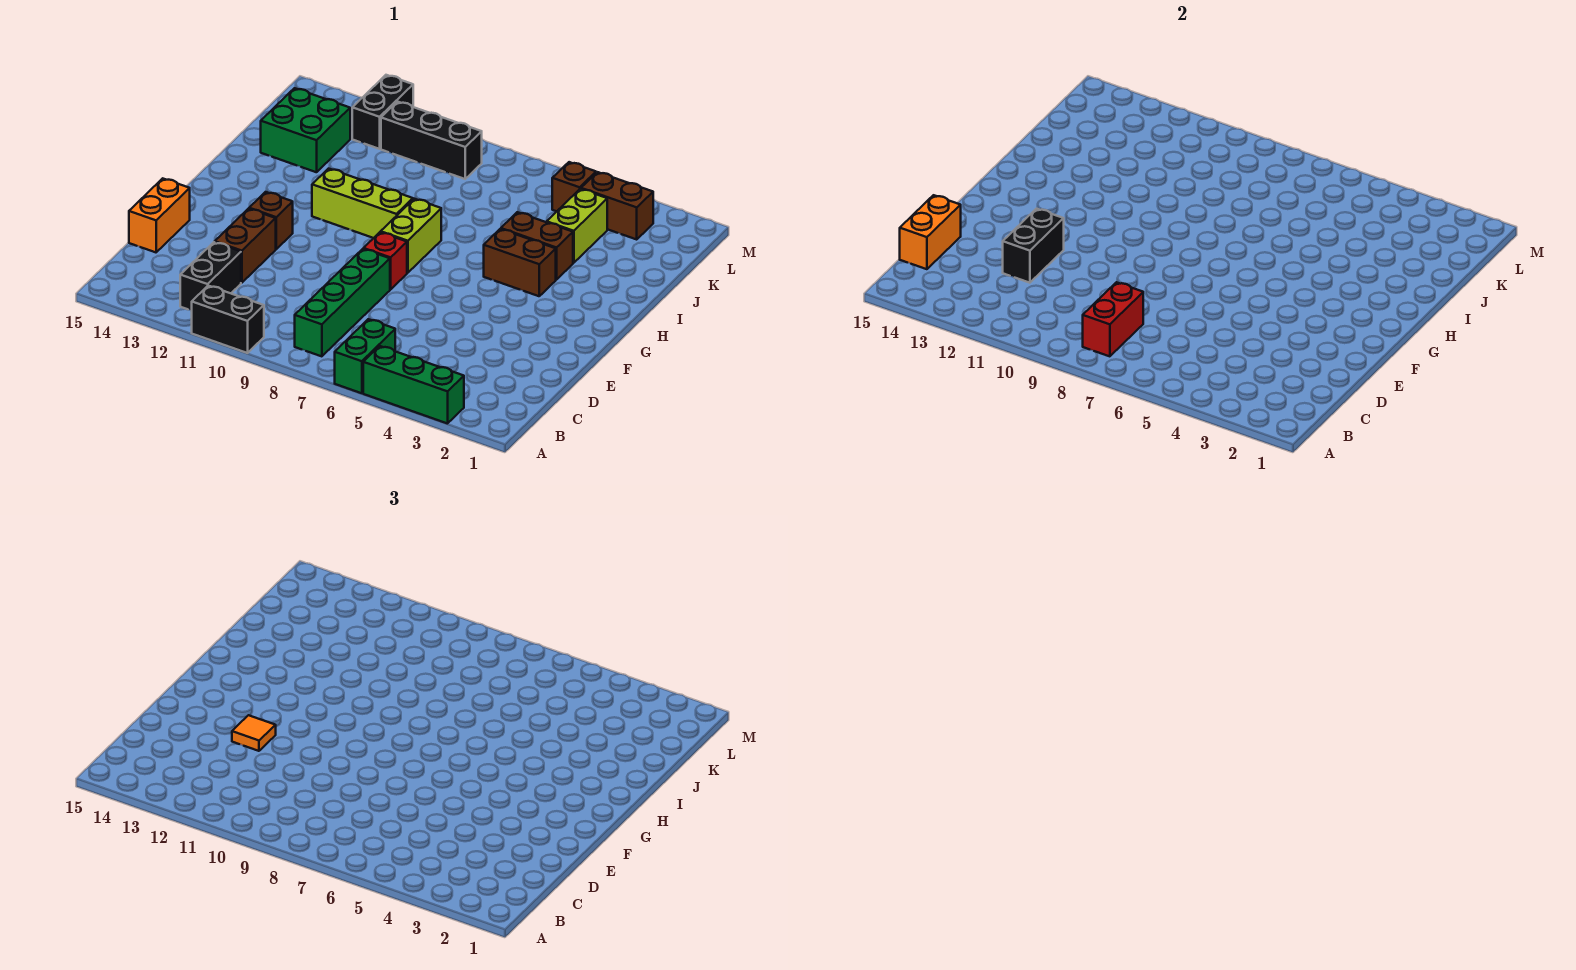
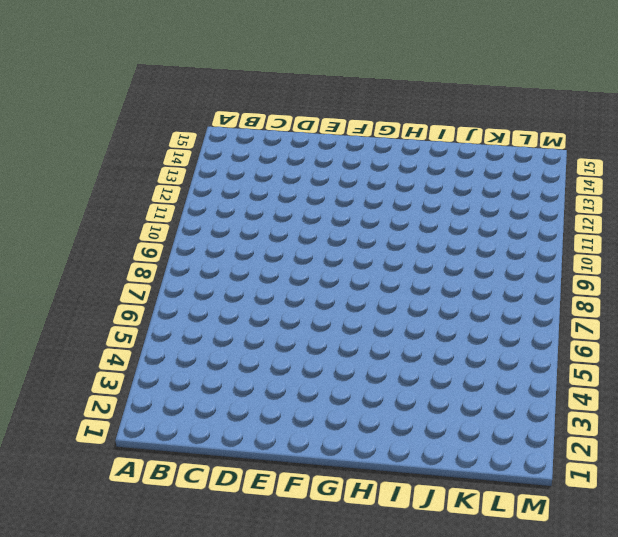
none -> green 1x3 brick [363,346,464,424]
none -> green 1x2 brick [335,319,395,393]
none -> black 1x2 brick [192,286,264,353]

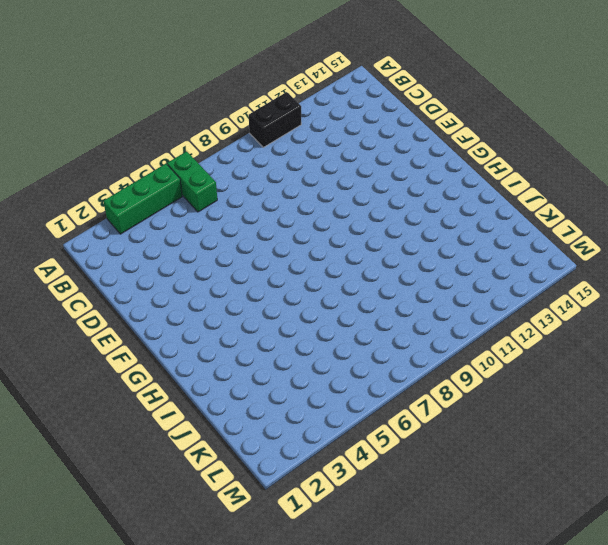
none -> green 1x4 brick [295,249,390,356]
none -> black 1x2 brick [180,242,241,311]
none -> brown 1x2 brick [215,209,276,283]

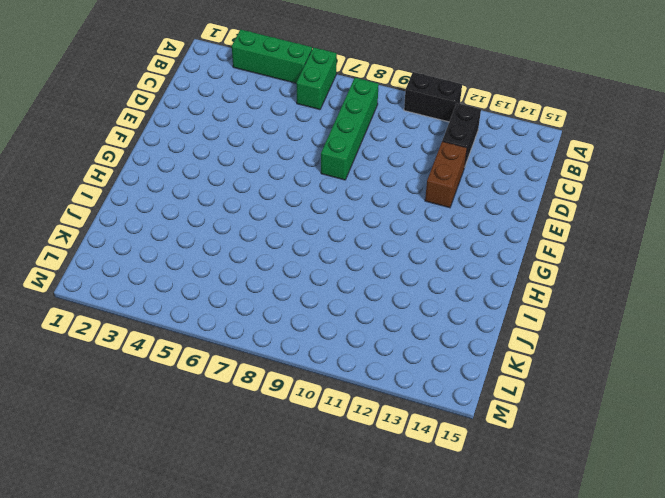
none -> orange 1x2 brick [129,178,190,252]
none -> red 1x1 brick [363,232,407,290]
none -> brown 1x1 brick [249,192,293,249]

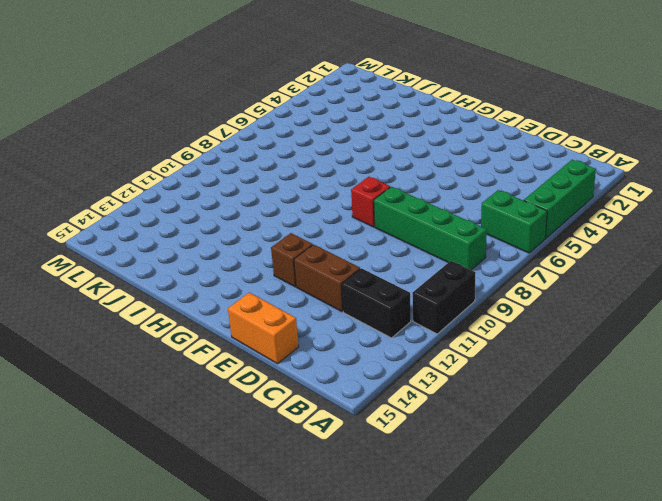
none -> lime 1x2 brick [381,199,441,273]
none -> brown 1x2 brick [484,229,556,296]
none -> lime 1x3 brick [312,169,413,238]

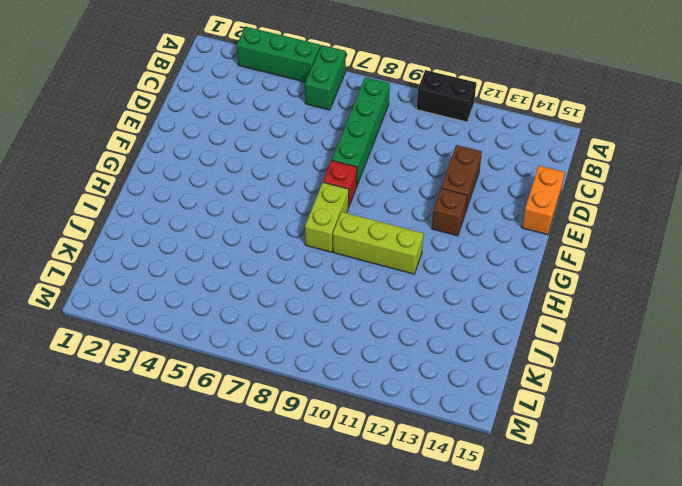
none -> black 1x2 brick [180,242,241,311]
none -> brown 1x2 brick [484,229,556,296]
none -> brown 1x2 brick [501,212,573,280]

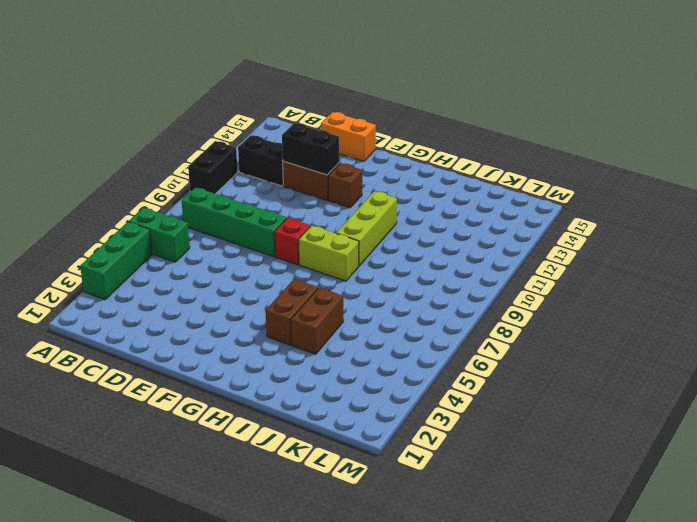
none -> lime 1x2 brick [547,189,607,263]
none -> green 2x2 brick [261,88,350,172]
none -> brown 1x2 brick [581,172,653,239]

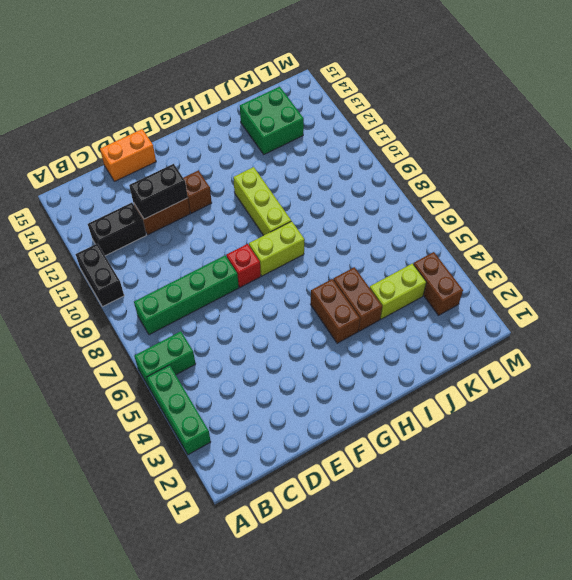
none -> brown 1x1 brick [552,162,596,211]
none -> black 1x3 brick [381,102,482,179]
none -> black 1x2 brick [352,75,413,149]

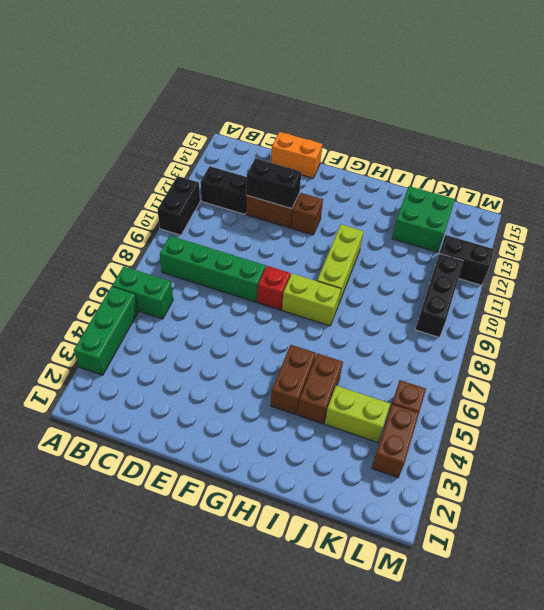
none -> red 1x2 brick [1083,282,1143,356]
none -> orange 1x2 brick [900,195,961,269]
none -> orange 1x1 tile [232,715,276,751]

